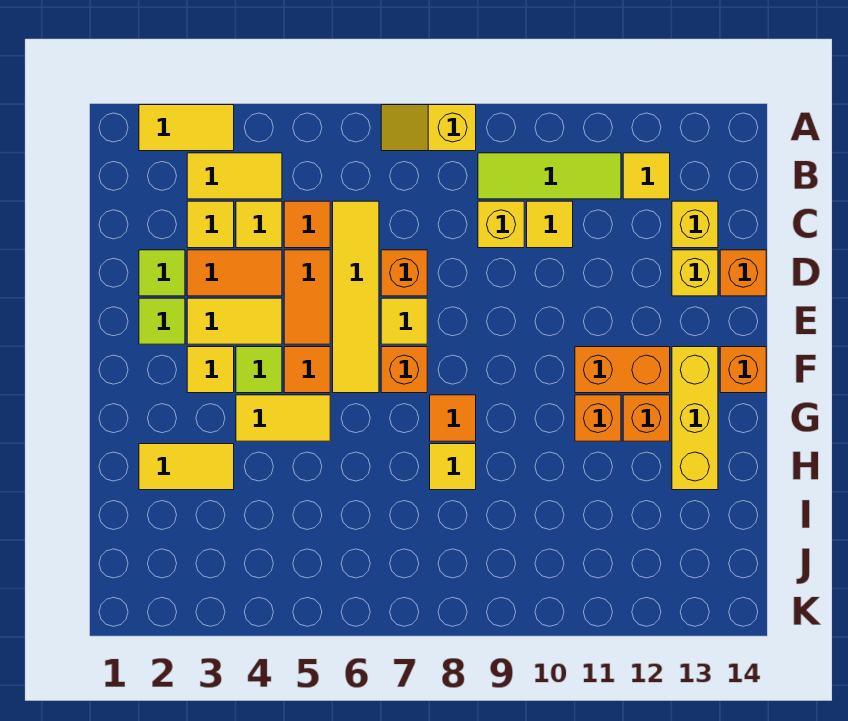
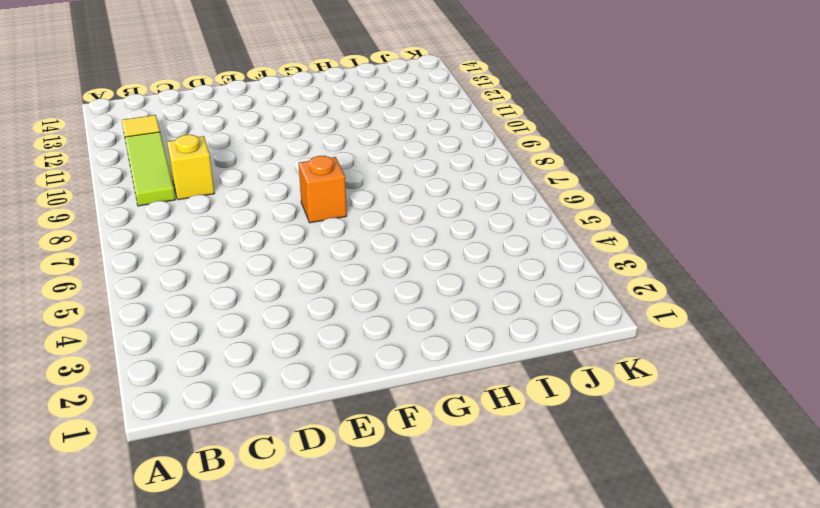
none -> yellow 1x2 tile [139,105,234,151]
none -> yellow 1x2 slope [381,105,476,151]
none -> yellow 1x2 tile [187,153,282,199]
none -> yellow 1x1 tile [187,201,234,248]

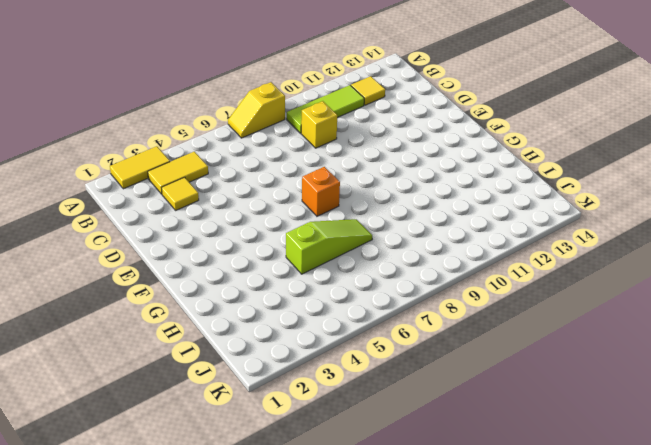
lime 1x3 slope [286,219,372,274] -> none
none -> yellow 1x1 tile [236,201,282,248]
none -> orange 1x1 tile [284,201,330,248]
none -> yellow 1x4 tile [333,201,379,393]
none -> yellow 1x1 tile [527,201,573,248]

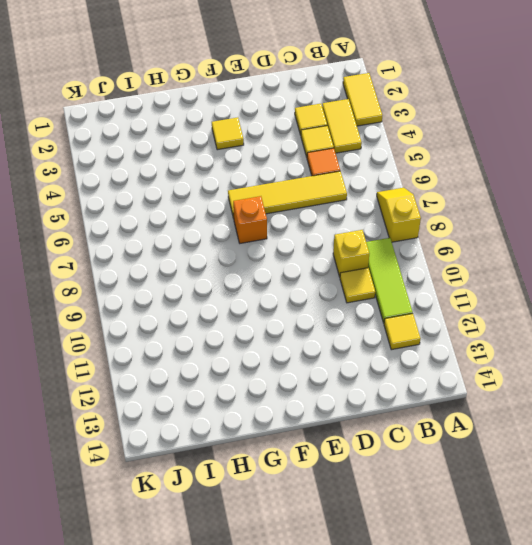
none -> yellow 1x1 brick [672,201,718,248]
none -> lime 1x1 tile [139,250,185,296]
none -> orange 1x2 tile [187,250,282,296]
none -> orange 1x2 tile [284,250,330,344]

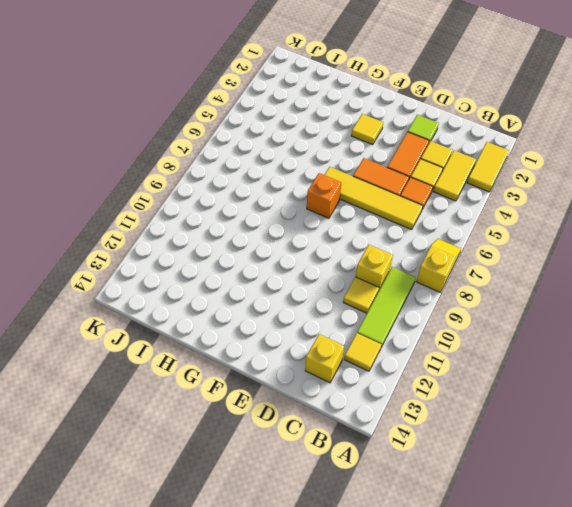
none -> orange 1x1 brick [381,250,427,296]
none -> yellow 1x1 brick [672,250,718,296]
none -> orange 1x1 brick [720,250,766,296]
none -> lime 1x1 tile [139,298,185,344]

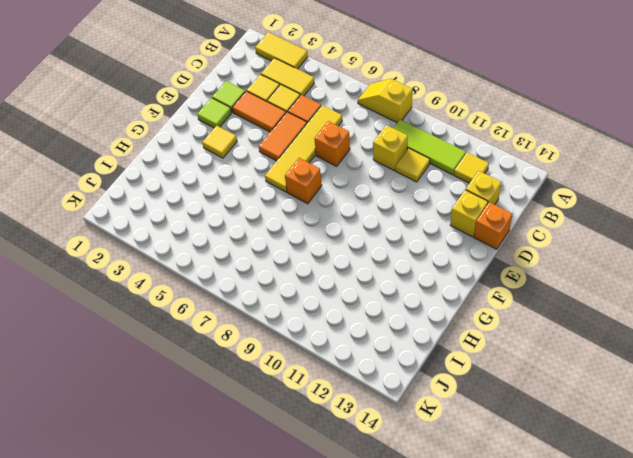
none -> yellow 1x2 tile [187,298,282,344]
none -> yellow 1x1 tile [381,298,427,344]
none -> lime 1x1 tile [236,347,282,393]
none -> orange 1x1 tile [284,347,330,393]

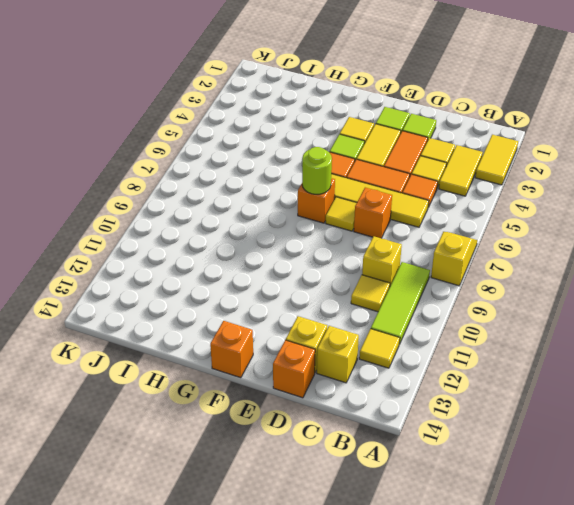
lime 1x1 round brick [302,147,332,194] -> none
none -> orange 1x2 brick [575,347,670,393]
none -> yellow 1x3 brick [672,347,718,490]
none -> yellow 1x2 tile [236,395,330,441]
none -> orange 1x1 tile [430,395,476,441]

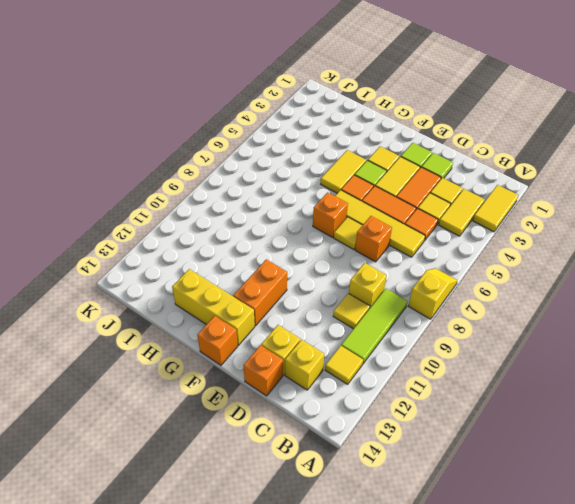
none -> orange 1x1 tile [430,395,476,441]
none -> orange 1x1 brick [575,395,621,441]
none -> orange 1x1 brick [623,395,670,441]
none -> yellow 1x2 tile [139,444,234,490]

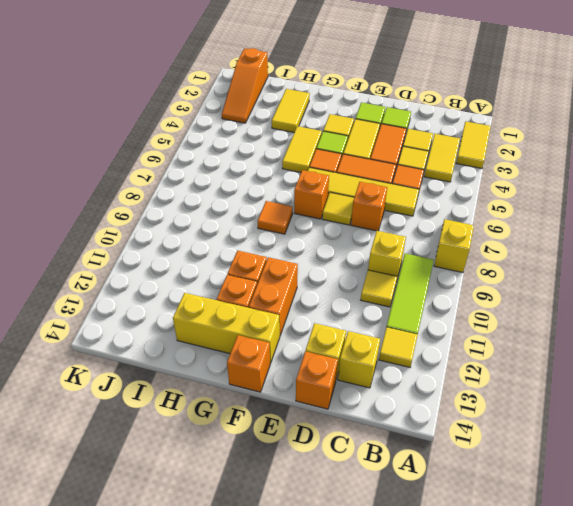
orange 1x3 slope [222,48,268,123] -> none
none -> yellow 1x1 tile [430,444,476,490]

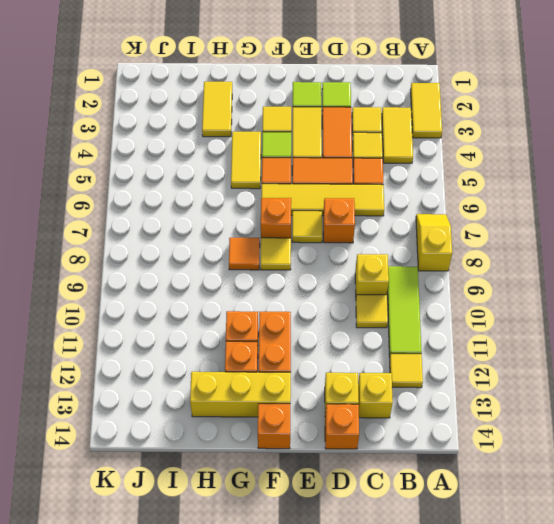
yellow 1x1 tile [261,238,291,270] -> yellow 1x1 tile moved to [430,444,476,490]

